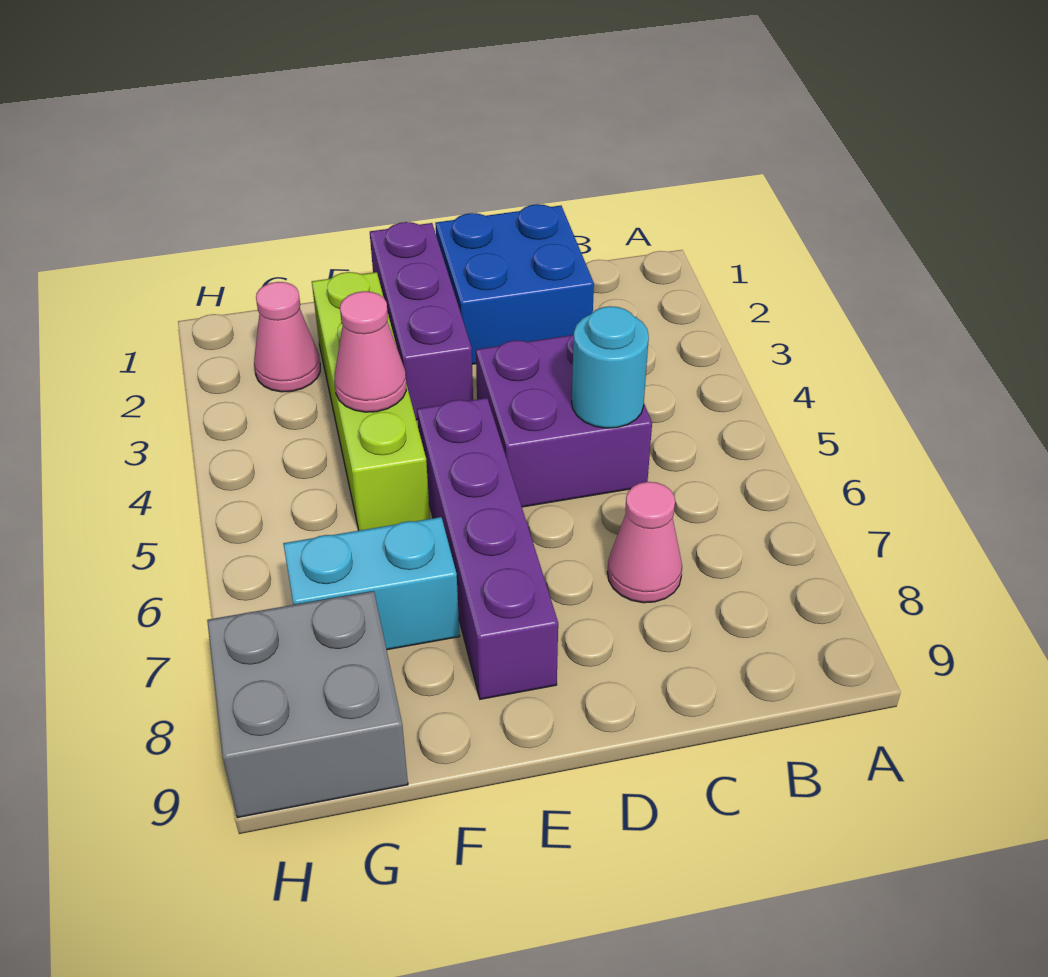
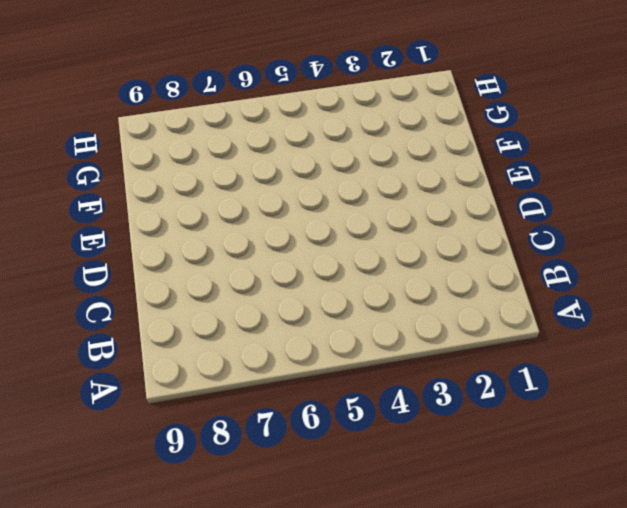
none -> blue 2x2 brick [435,204,594,364]
none -> purple 2x2 brick [476,334,652,507]

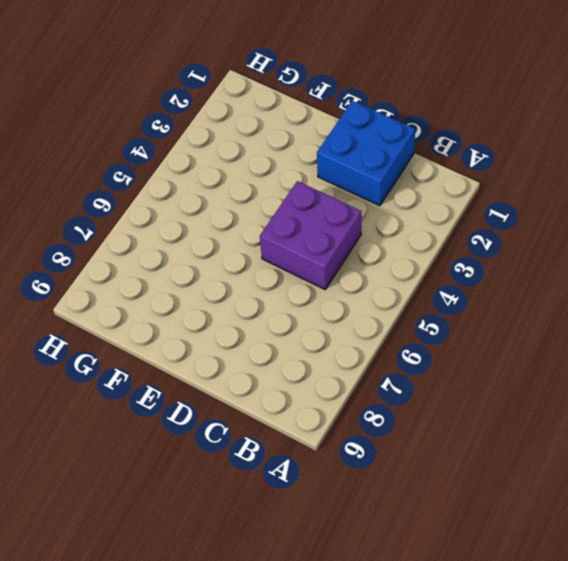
none -> pink 1x1 cone [607,482,682,603]
none -> purple 1x3 brick [370,222,473,420]

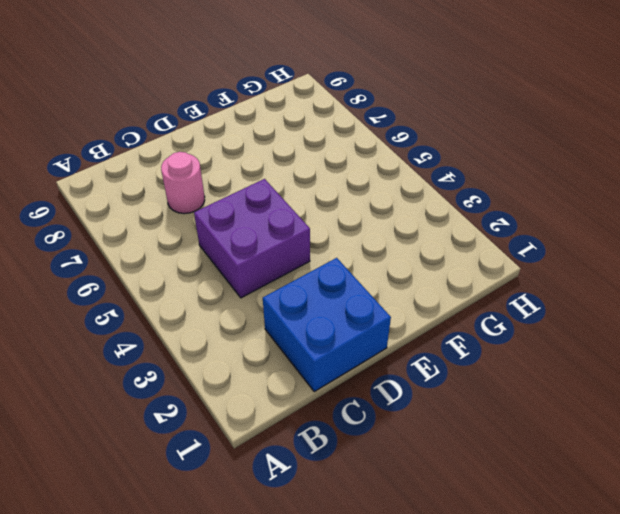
pink 1x1 round brick [161,152,205,214] -> pink 1x1 cone [607,482,682,603]
none -> purple 1x3 brick [370,222,473,420]
none -> purple 1x4 brick [417,398,558,699]

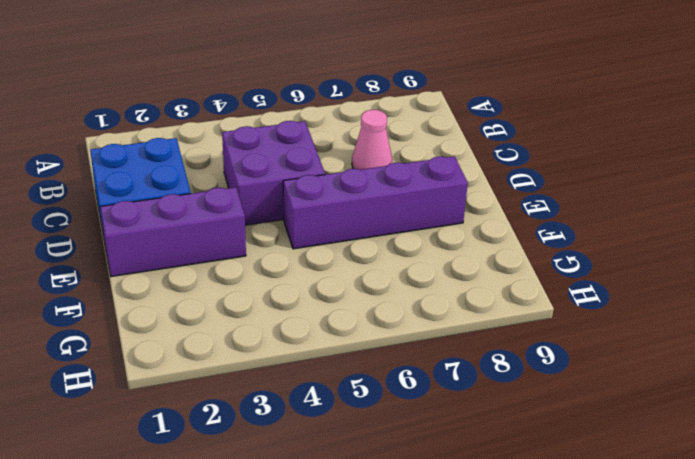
none -> lime 1x4 brick [312,272,430,531]
none -> cyan 1x2 brick [283,517,460,650]

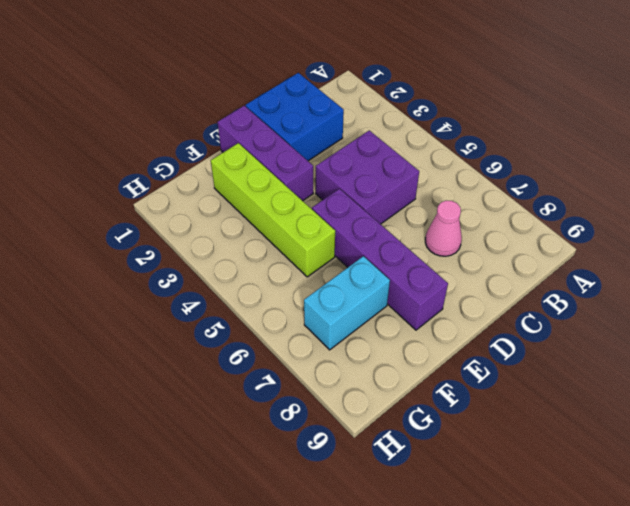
none -> pink 1x1 cone [254,282,320,392]
none -> grey 2x2 brick [207,591,408,818]

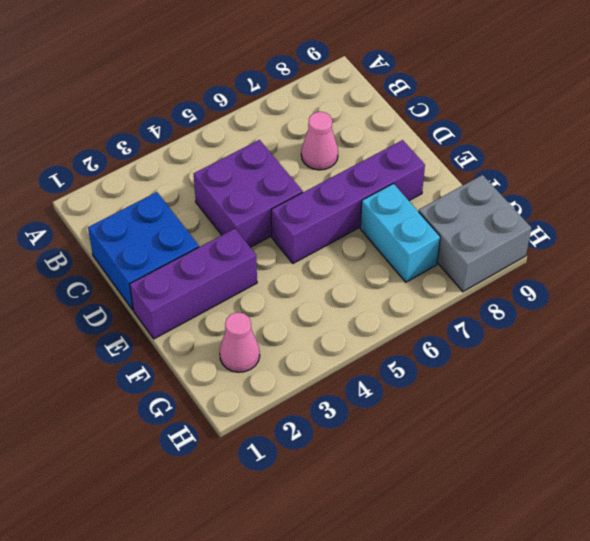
none -> lime 1x4 brick [312,272,430,531]
none -> cyan 1x1 round brick [572,306,649,428]

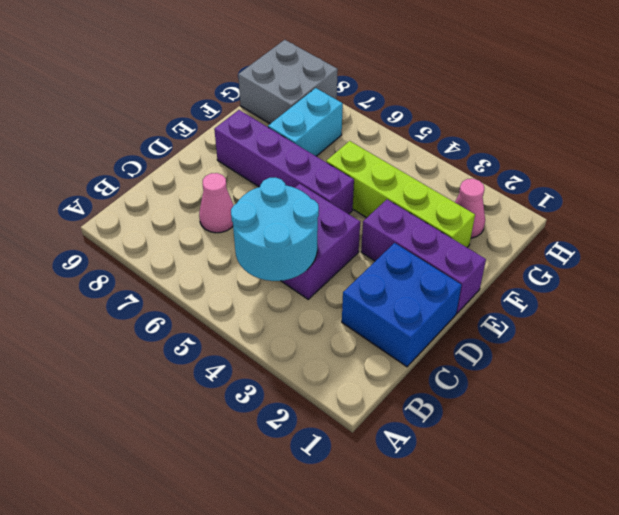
cyan 2x2 round brick [231,177,319,281] -> cyan 1x1 round brick [572,306,649,428]
none -> pink 1x1 cone [334,291,406,412]

